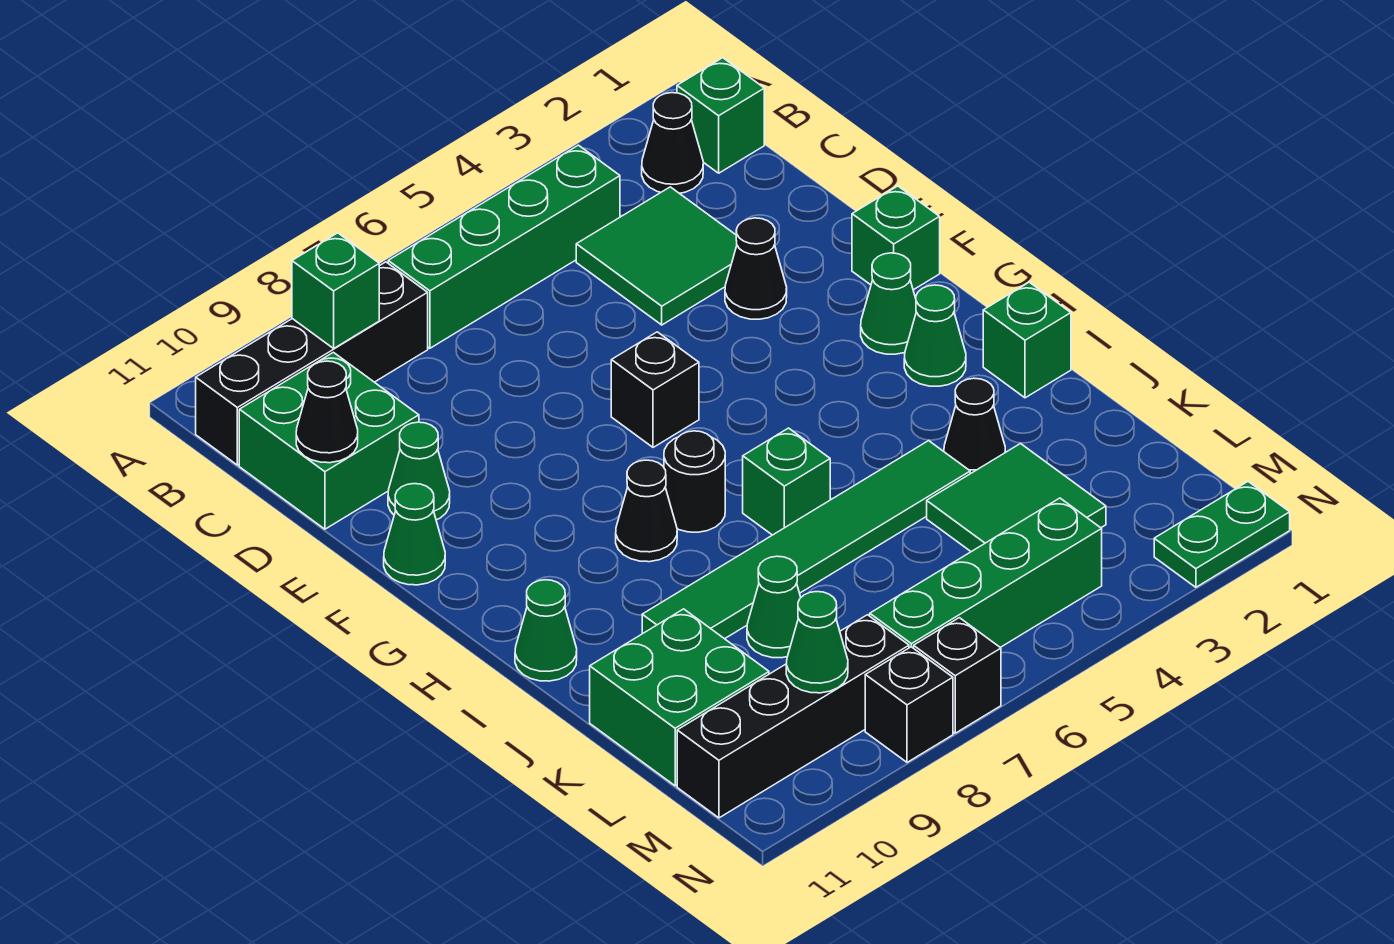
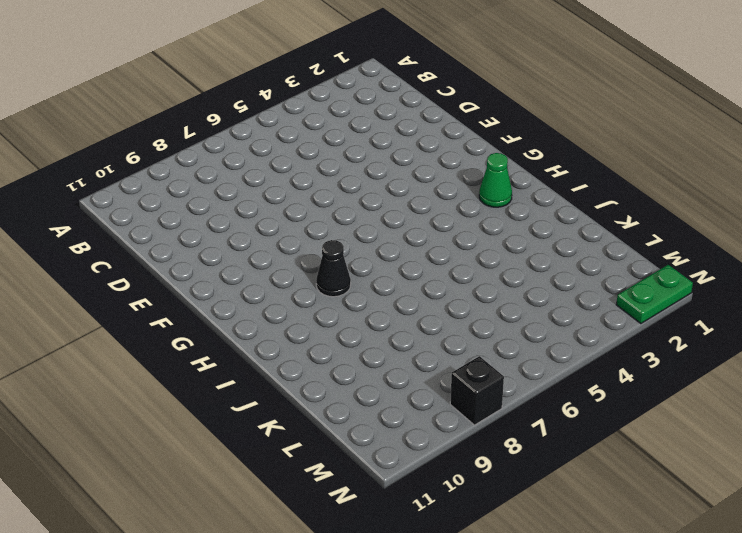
none -> green 1x1 brick [677,58,764,173]
none -> black 1x1 cone [642,93,703,193]
none -> green 1x4 brick [388,145,620,348]
none -> black 1x4 brick [196,262,428,465]

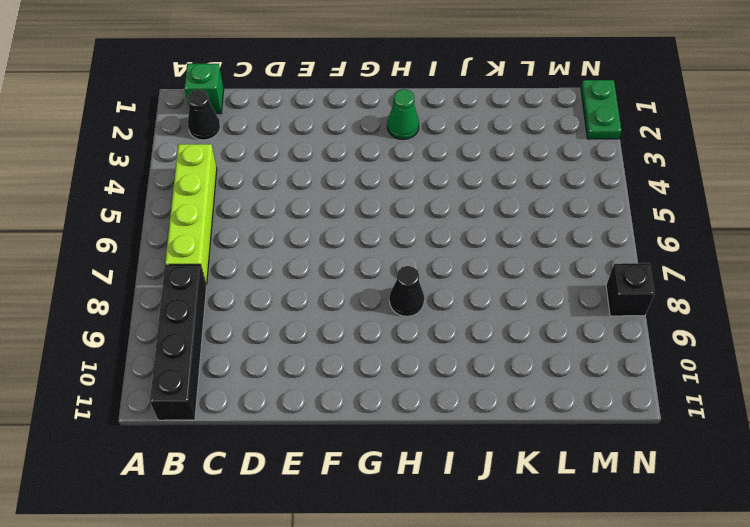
lime 1x4 brick [165,144,217,285] -> green 1x4 brick [388,145,620,348]
none -> green 2x2 tile [576,187,737,325]
none -> green 2x2 brick [239,352,419,529]
none -> black 1x1 cone [725,218,787,319]
none -> green 1x1 cone [388,422,450,520]

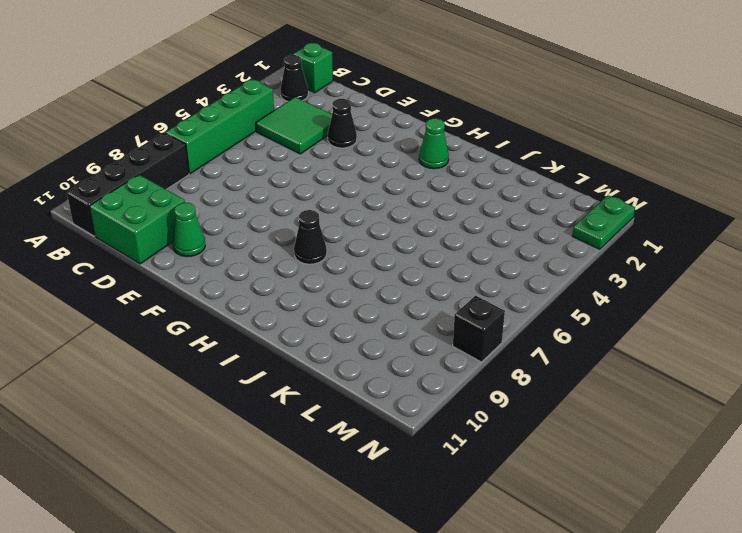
none -> green 1x1 brick [852,186,940,290]
none -> black 1x1 brick [611,332,699,447]
none -> green 1x1 cone [384,484,445,585]
none -> green 1x1 cone [861,253,916,354]

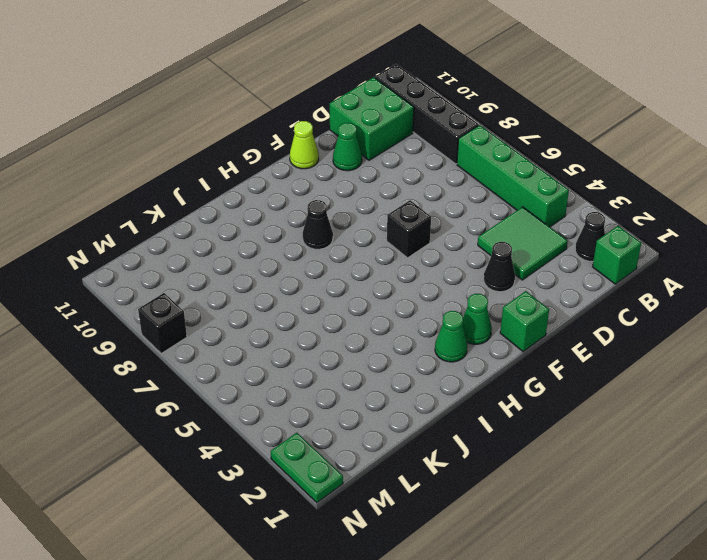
lime 1x1 cone [290,121,319,169] -> green 1x1 cone [384,484,445,585]
none -> black 1x1 round brick [664,431,725,532]
none -> green 1x1 brick [983,282,1071,398]
none -> green 1x1 brick [743,428,830,535]
none -> green 1x1 cone [515,580,577,681]

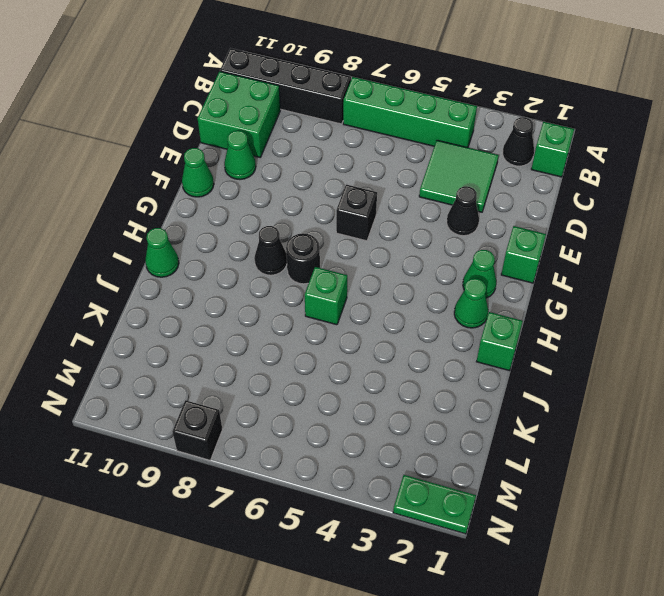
none -> black 1x1 cone [944,378,1005,474]
none -> green 1x6 tile [642,441,970,639]
none -> green 2x2 tile [927,444,1106,552]
none -> green 1x1 cone [747,556,801,658]

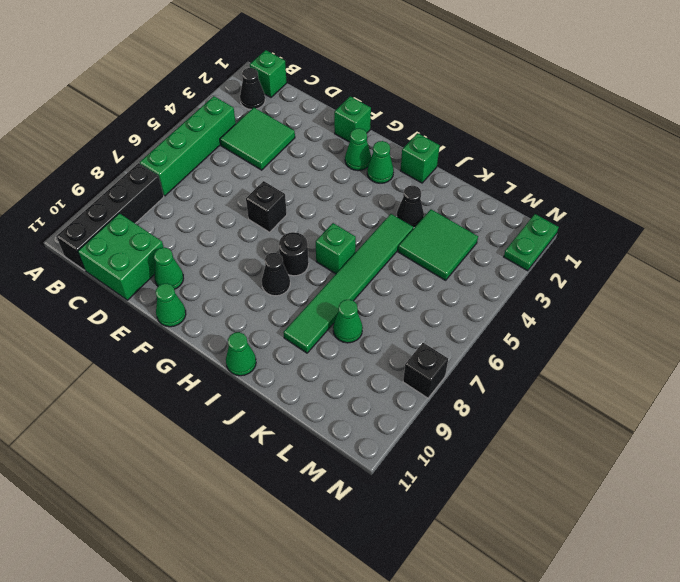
none -> black 1x1 cone [725,218,787,319]
none -> green 2x2 brick [590,609,769,786]
none -> green 1x4 brick [870,498,1102,648]
none -> black 1x4 brick [677,615,909,818]

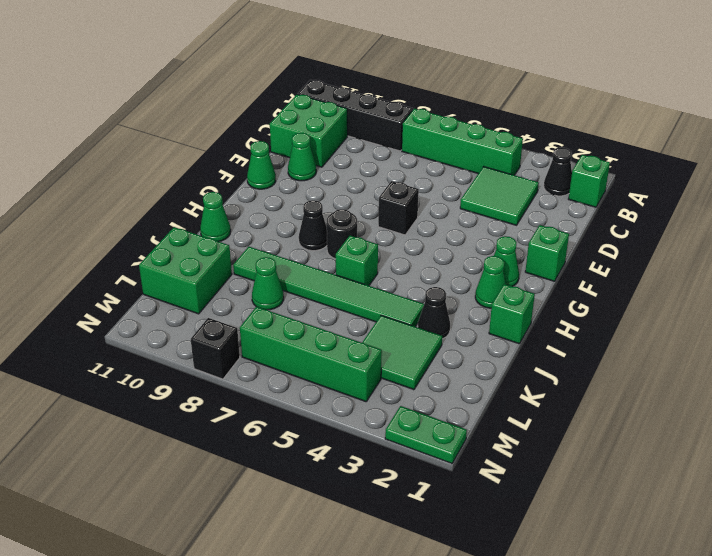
none -> black 1x1 cone [725,218,787,319]
none -> black 1x4 brick [677,615,909,818]
none -> black 1x1 brick [914,618,1001,733]
none -> green 1x1 brick [292,233,379,348]

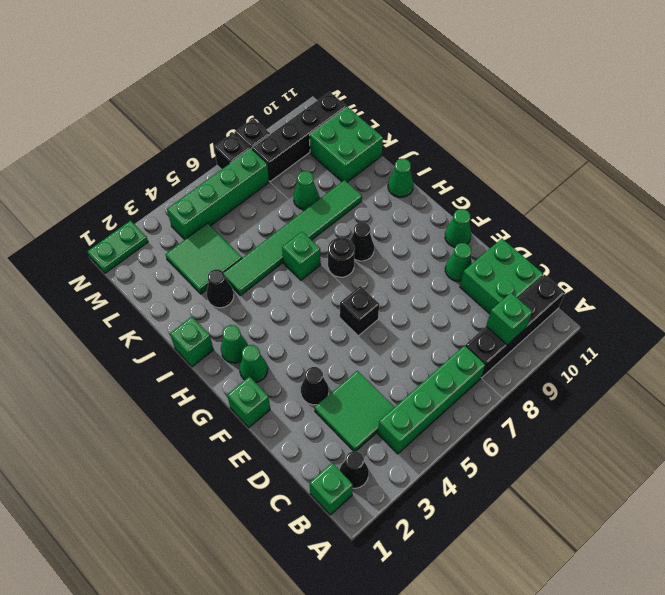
none -> black 1x1 cone [296,361,358,463]
none -> green 1x1 cone [786,592,848,693]

